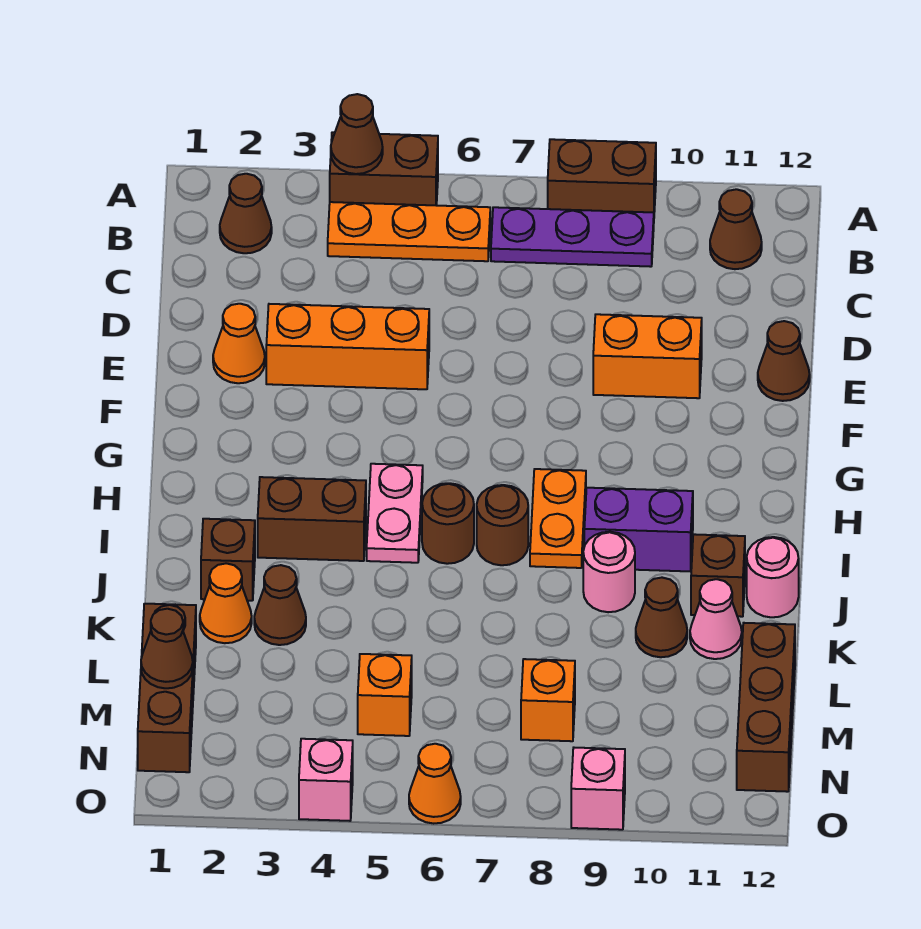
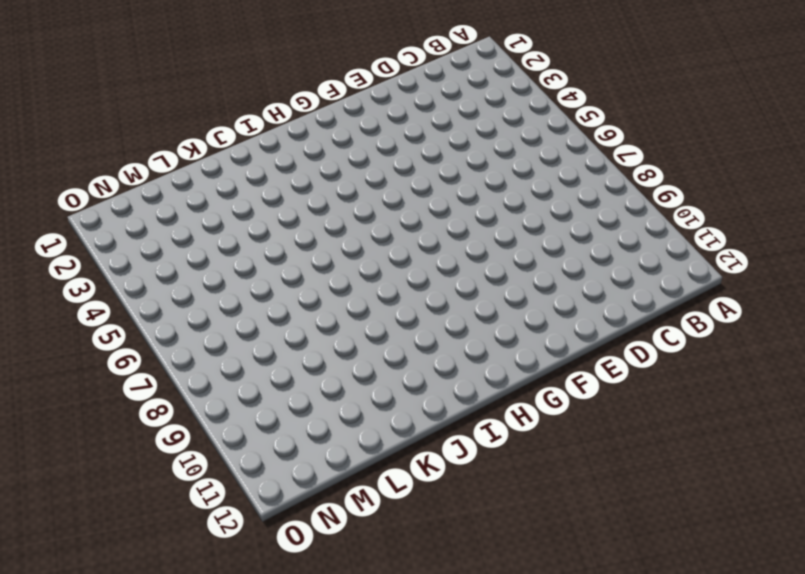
none -> brown 1x2 brick [330,132,438,206]
none -> brown 1x2 brick [548,139,656,213]
none -> brown 1x1 cone [220,174,272,253]
none -> orange 1x3 plate [328,202,490,261]

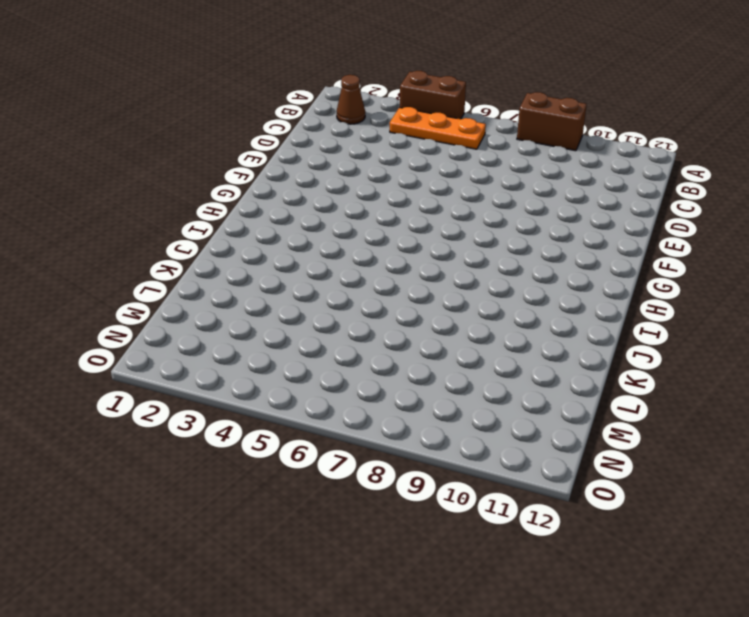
none -> purple 1x3 plate [491,207,654,267]
none -> brown 1x1 cone [710,189,762,269]
none -> orange 1x1 cone [213,304,265,383]
none -> orange 1x3 brick [266,304,429,389]

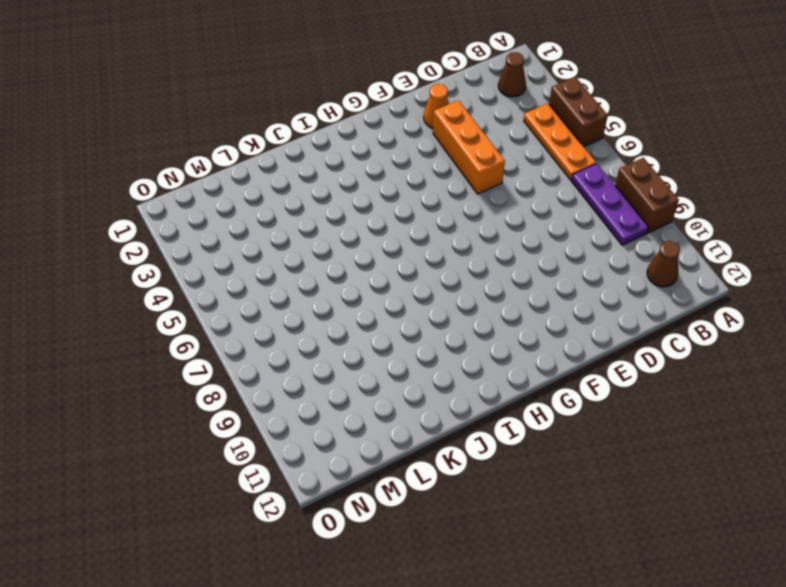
none -> orange 1x2 brick [593,314,702,398]
none -> brown 1x1 cone [758,321,810,401]
none -> pink 1x2 plate [367,464,423,563]
none -> orange 1x2 plate [530,469,586,568]

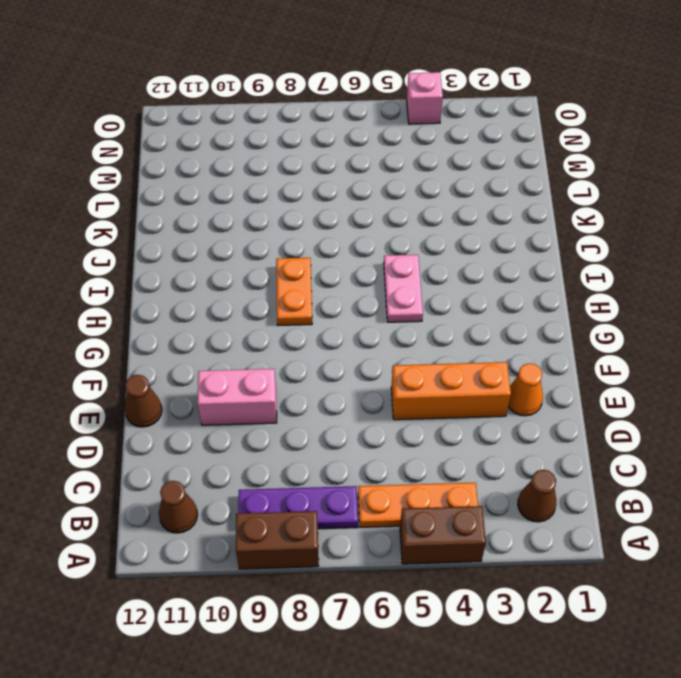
pink 1x2 brick [197,369,277,425] -> orange 1x2 brick [593,314,702,398]
none -> brown 1x2 brick [258,477,366,561]
none -> brown 1x1 round brick [422,483,474,564]
none -> brown 1x1 round brick [477,485,528,565]
none -> purple 1x2 brick [584,488,693,571]

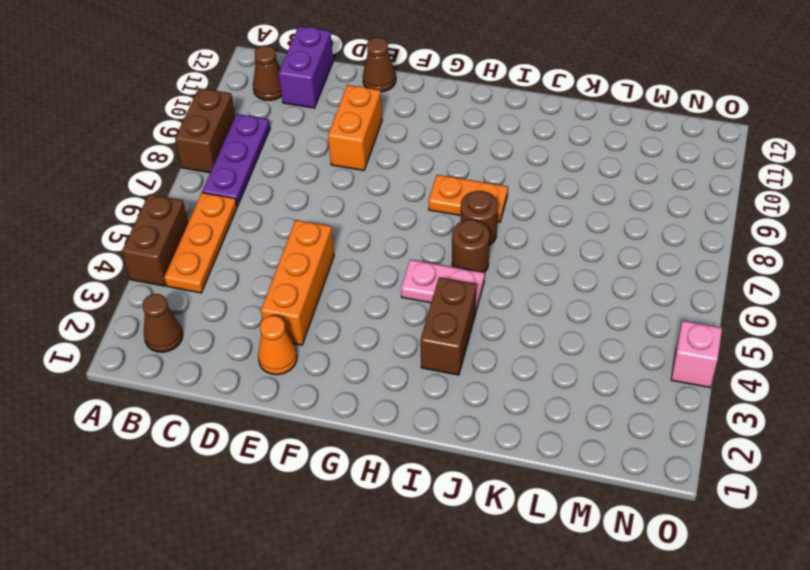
purple 1x2 brick [279,26,333,108] -> purple 1x2 brick moved to [584,488,693,571]
none -> brown 1x1 brick [201,519,255,601]
none -> pink 1x1 round brick [583,532,635,612]
none -> brown 1x1 brick [691,534,745,617]
none -> pink 1x1 round brick [747,537,799,617]

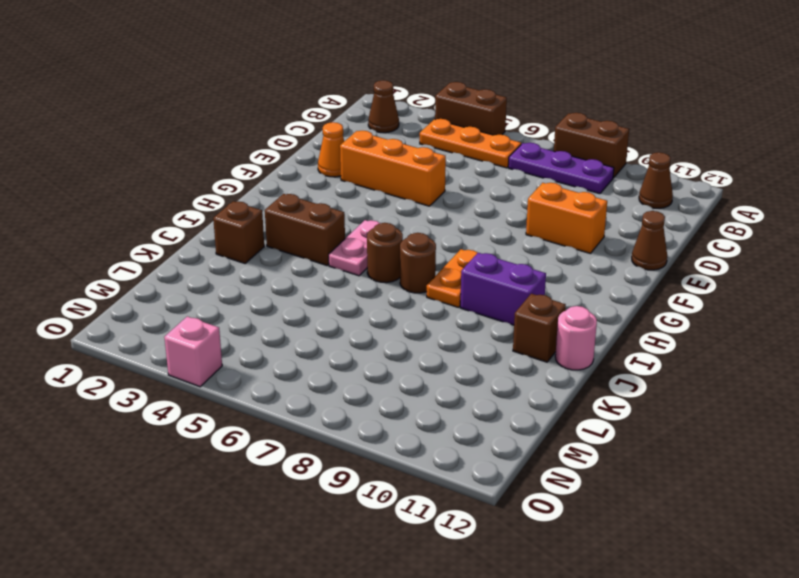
none -> pink 1x1 round brick [583,532,635,612]
none -> orange 1x1 cone [200,563,252,643]
none -> brown 1x1 cone [254,565,306,645]
none -> brown 1x1 cone [636,578,687,657]

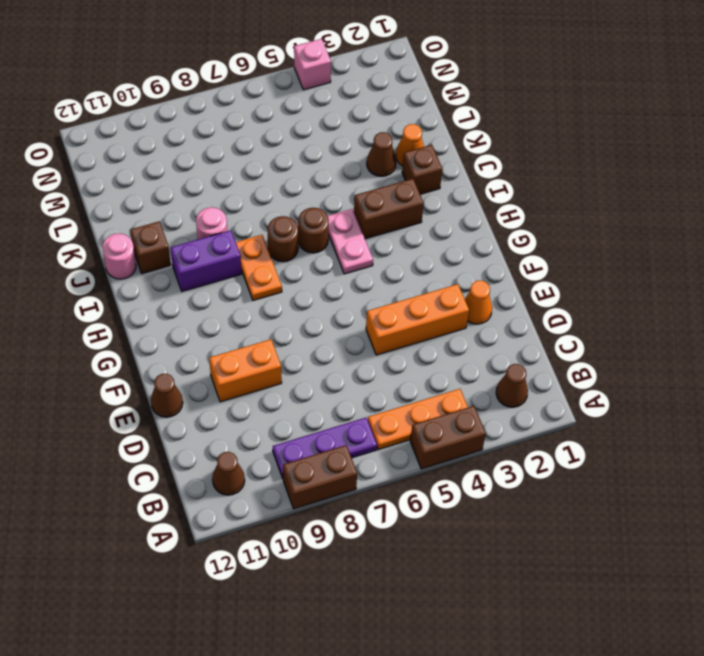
none -> brown 1x1 cone [636,578,687,657]
none -> pink 1x1 cone [690,579,742,659]
none -> brown 1x3 brick [138,604,196,772]
none -> brown 1x3 brick [737,623,795,792]

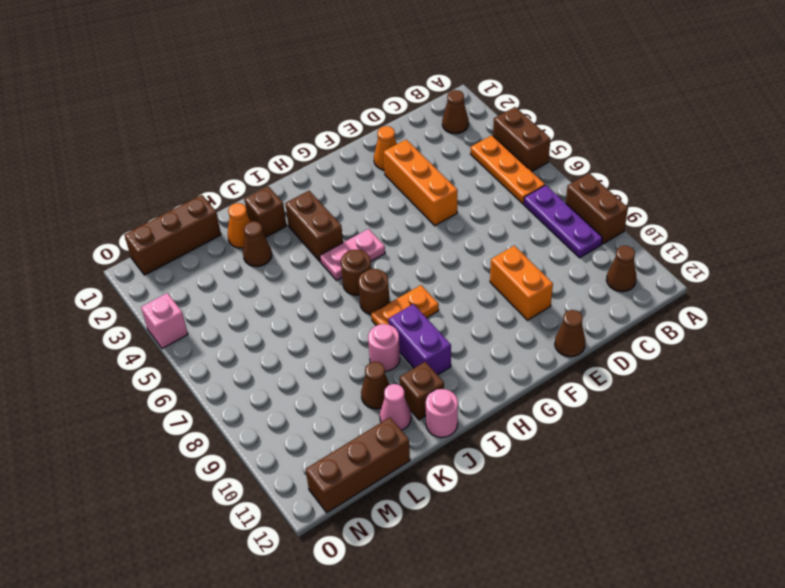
none -> orange 1x1 brick [358,654,412,736]
none -> orange 1x1 brick [521,659,575,741]
none -> orange 1x1 cone [409,744,461,824]
none -> pink 1x1 brick [571,748,625,830]

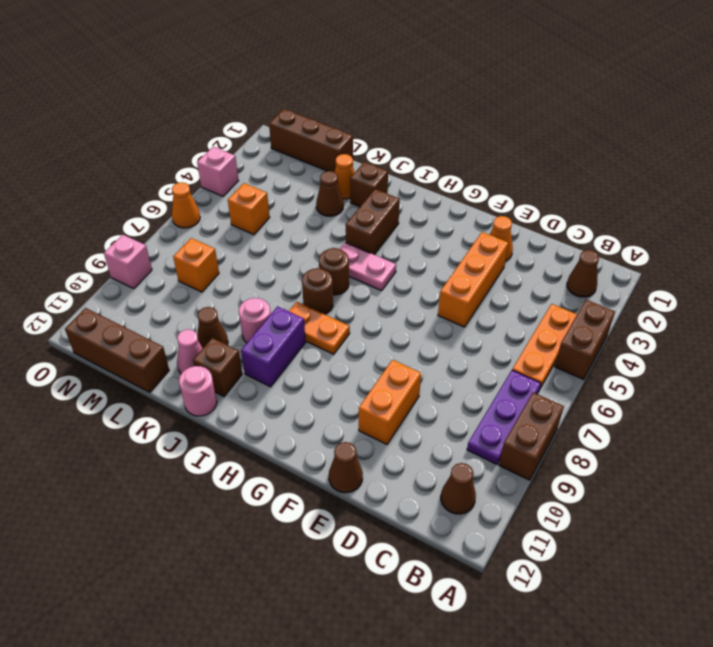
none -> brown 1x1 cone [331,94,383,174]
none -> brown 1x1 cone [141,609,193,688]

